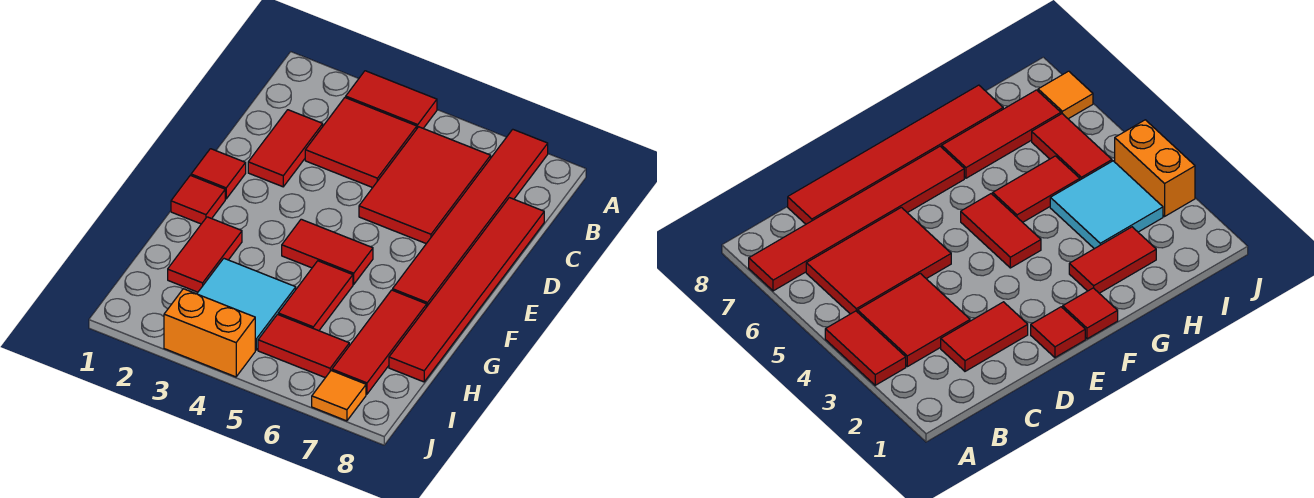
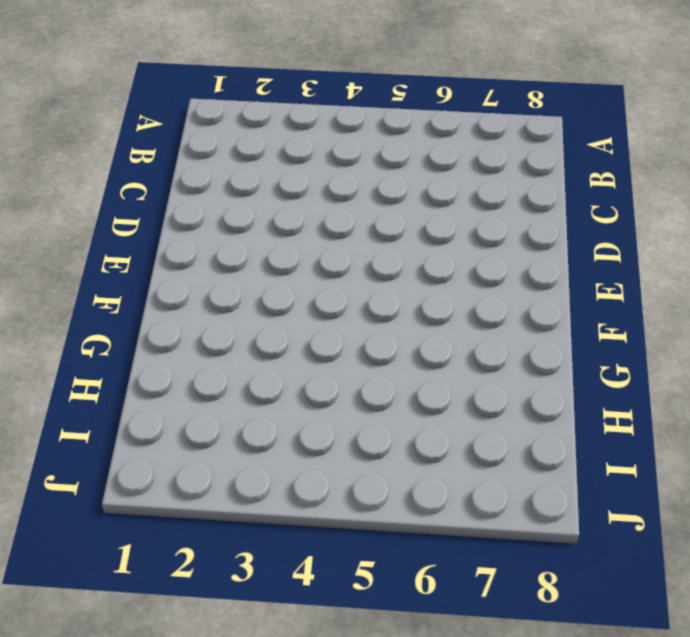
none -> red 1x2 tile [346,71,437,128]
none -> red 1x6 tile [393,129,548,306]
none -> red 2x2 tile [305,98,417,188]

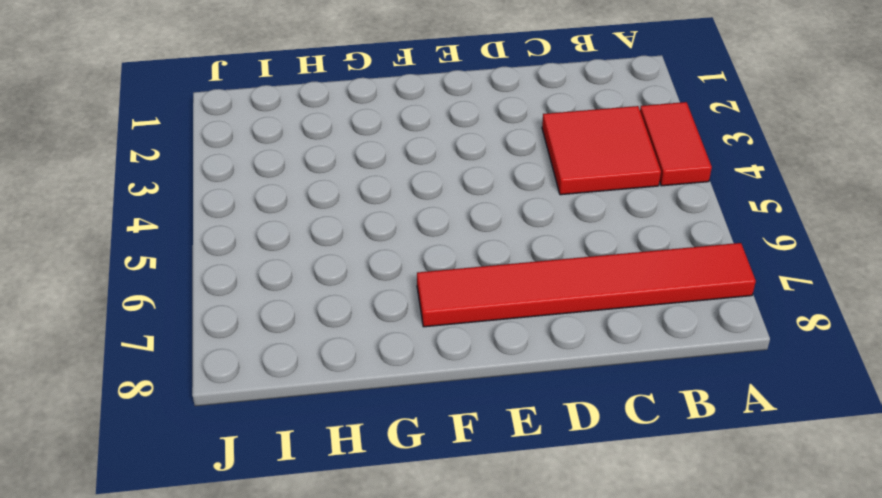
none -> red 2x3 tile [359,127,491,244]
none -> red 1x2 tile [248,110,323,187]
none -> red 1x6 tile [389,198,544,382]

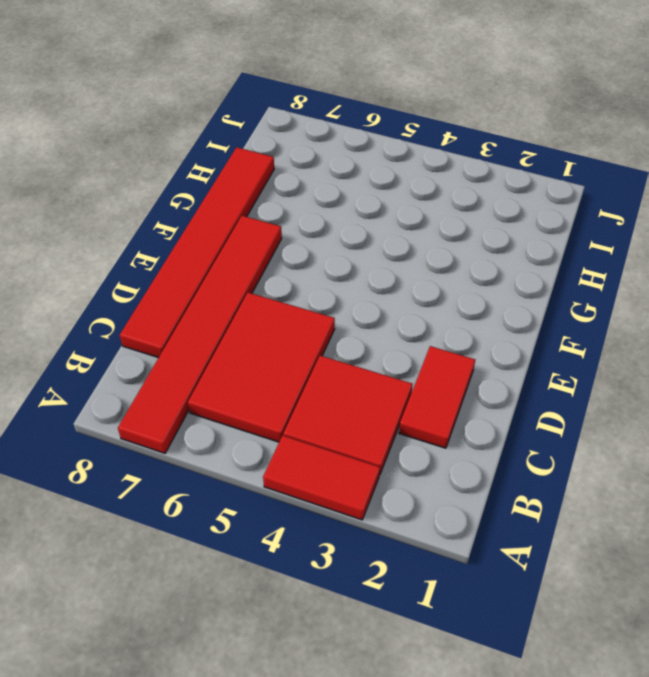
none -> red 1x1 tile [191,149,246,199]
none -> red 1x1 tile [171,175,225,224]
none -> red 1x2 tile [282,219,373,284]

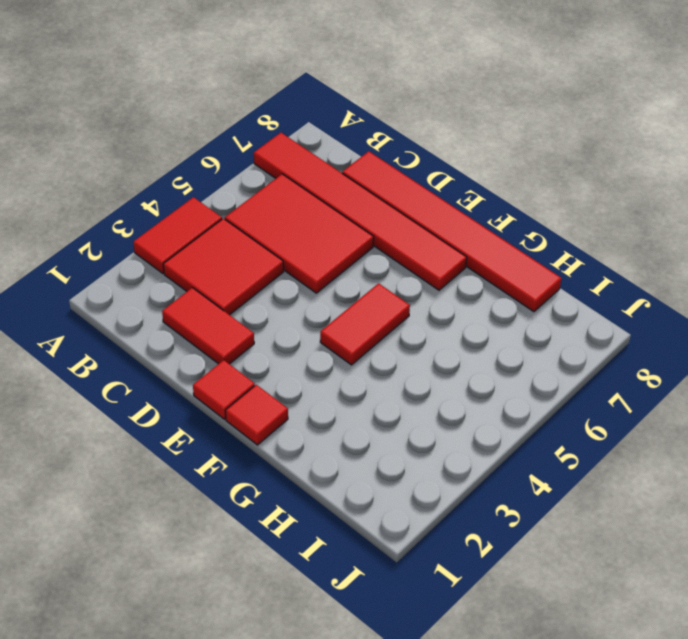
none -> red 1x2 tile [168,217,242,292]
none -> red 1x2 tile [278,261,353,331]
none -> red 1x3 tile [332,290,427,394]

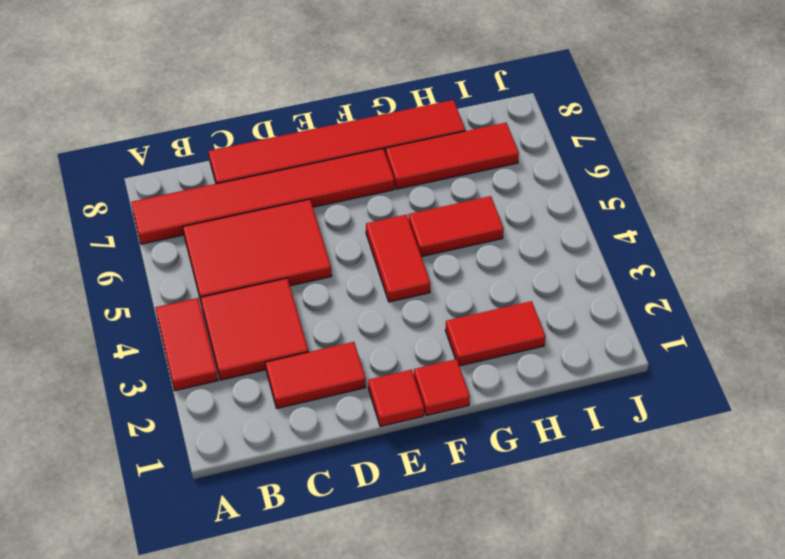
none -> cyan 2x2 tile [197,259,296,350]
none -> red 1x2 tile [258,314,349,378]
none -> orange 1x2 brick [164,289,255,377]

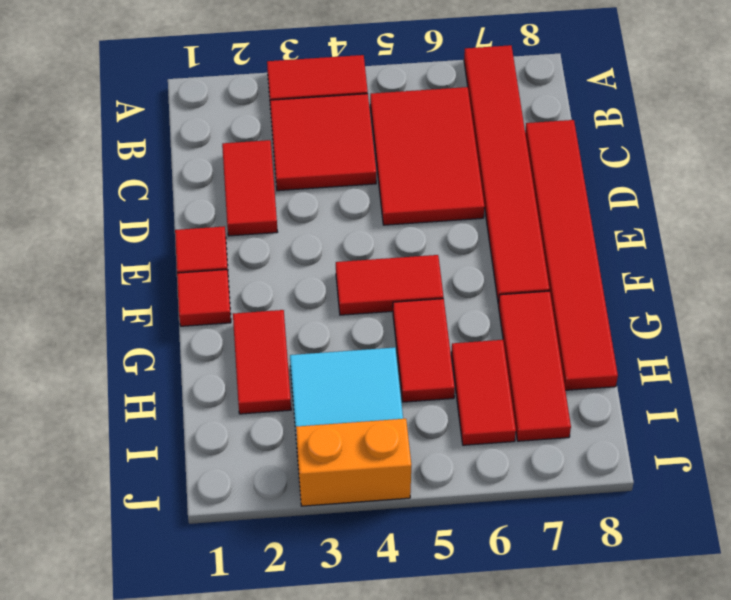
red 1x2 tile [451,340,516,445] -> red 1x2 tile turned to [258,314,349,378]
none -> orange 1x1 tile [312,371,366,421]

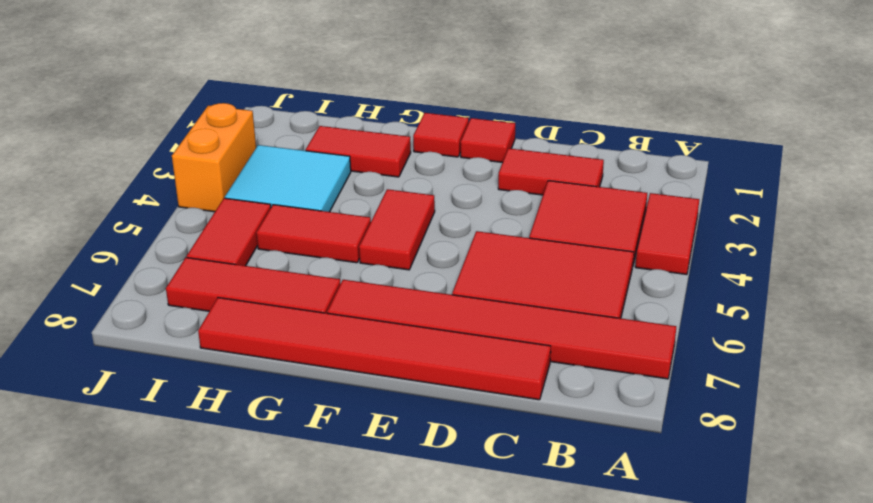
none -> orange 1x1 tile [312,371,366,421]

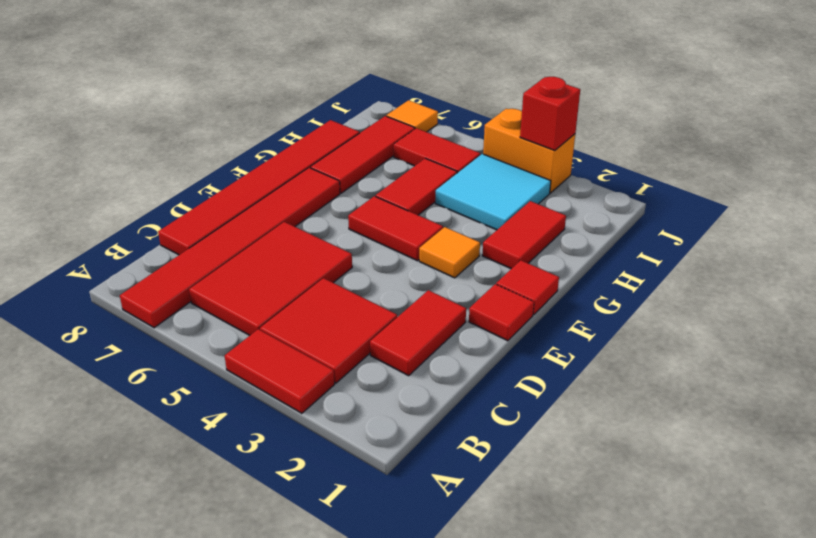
orange 1x1 tile [419,227,480,278] -> none
red 1x1 brick [520,77,580,151] -> none

